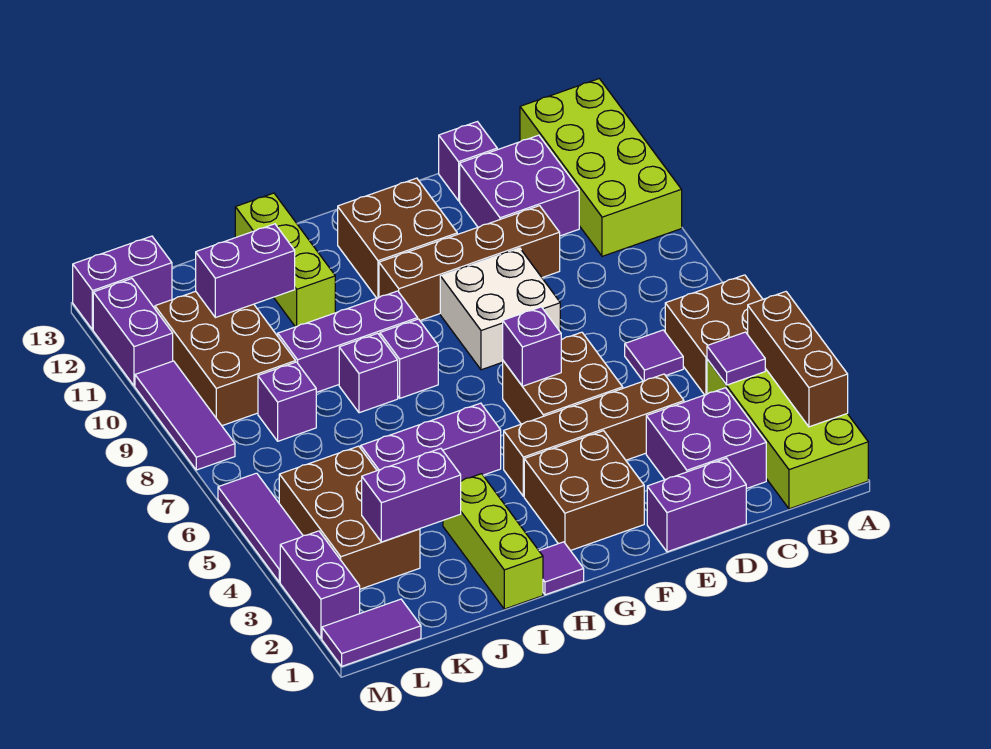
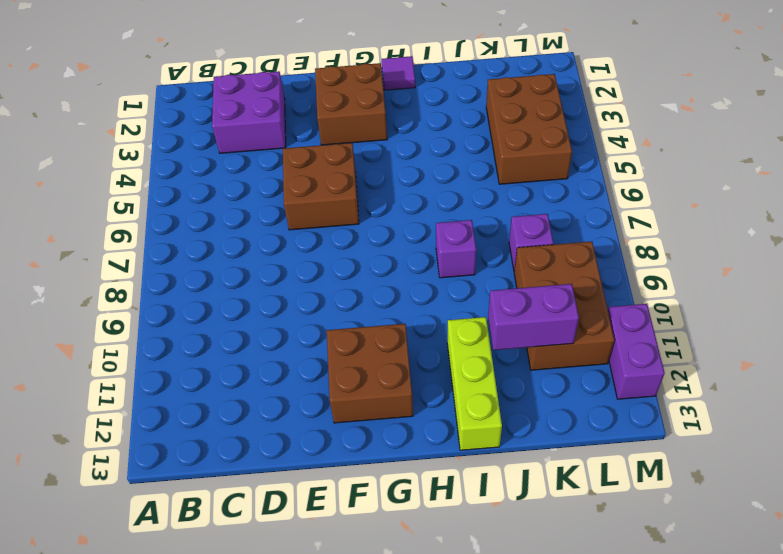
none -> lime 2x4 brick [707,359,868,509]
none -> brown 2x2 brick [665,275,763,395]
none -> lime 2x4 brick [520,79,682,256]
none -> purple 1x1 tile [625,330,683,381]

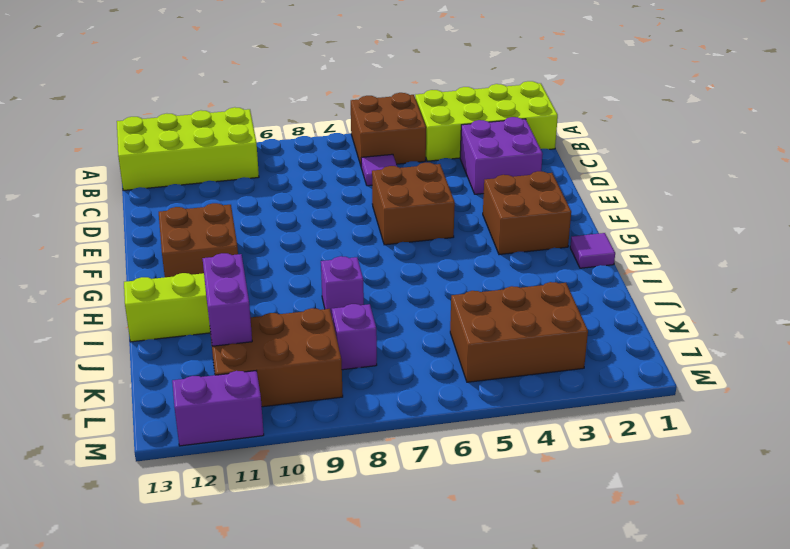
none -> purple 2x2 brick [460,135,579,236]
none -> purple 1x2 brick [647,458,746,552]
none -> brown 1x4 brick [504,374,684,496]
none -> brown 1x4 brick [379,206,560,321]

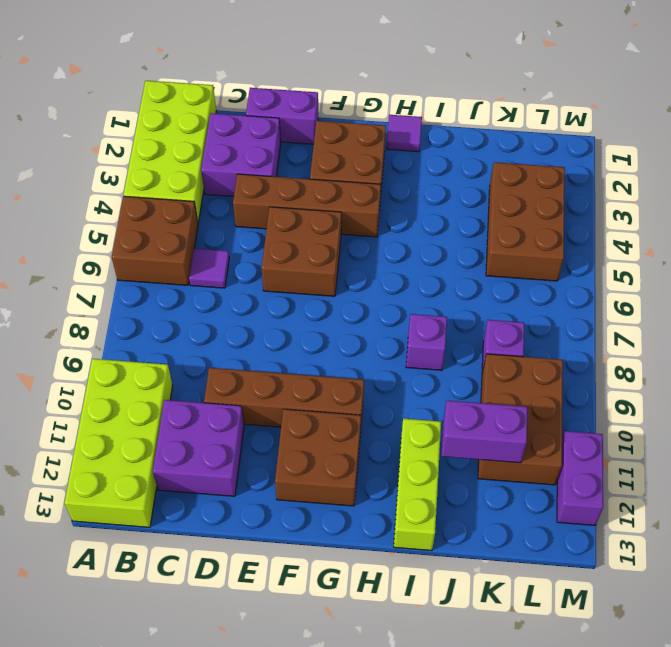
none -> purple 1x1 brick [439,122,497,201]
none -> white 2x2 brick [440,248,560,370]
none -> purple 1x3 brick [361,403,501,481]
none -> purple 1x1 brick [380,319,438,398]

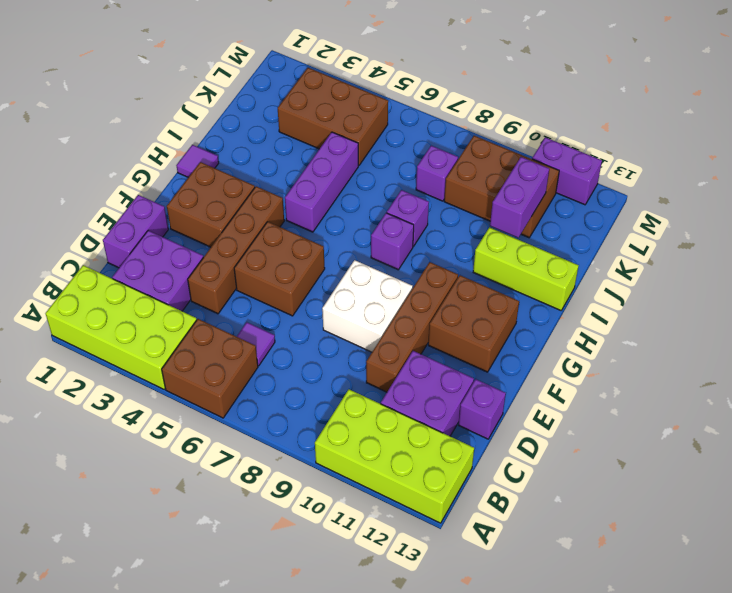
none -> purple 1x3 brick [278,291,418,392]
none -> lime 1x3 brick [443,474,543,609]
none -> purple 1x2 tile [322,599,421,666]
none -> purple 1x2 brick [73,236,172,330]

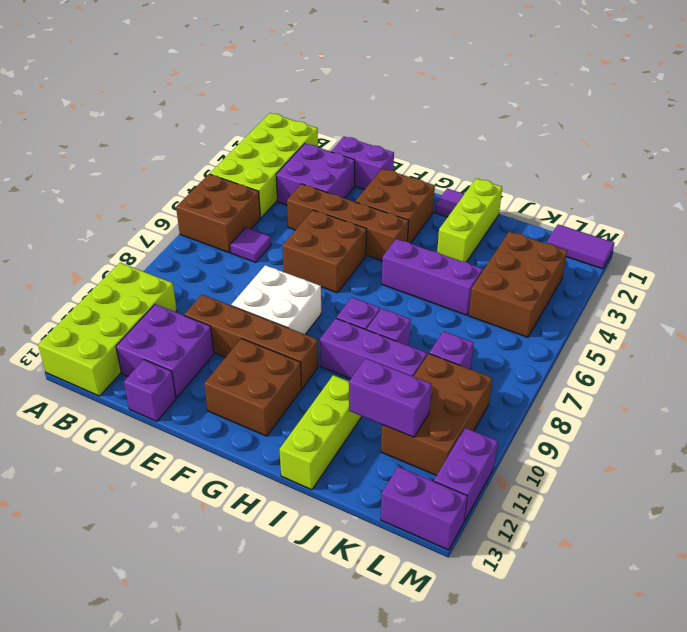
none -> purple 1x2 brick [280,531,360,638]
none -> purple 1x3 tile [218,473,303,582]
none -> purple 1x3 tile [135,361,235,470]
none -> brown 1x3 brick [748,292,848,427]

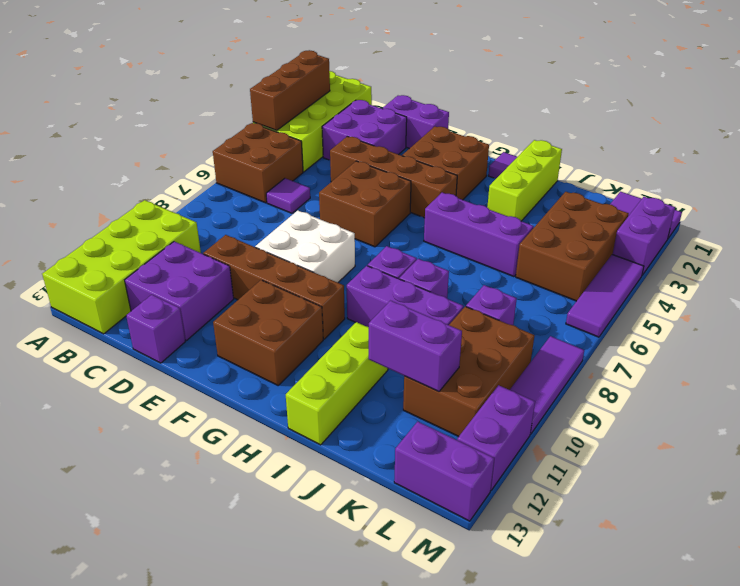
none -> purple 1x1 tile [707,332,765,385]
none -> purple 1x1 brick [503,307,561,386]
none -> purple 1x2 brick [362,448,461,542]

